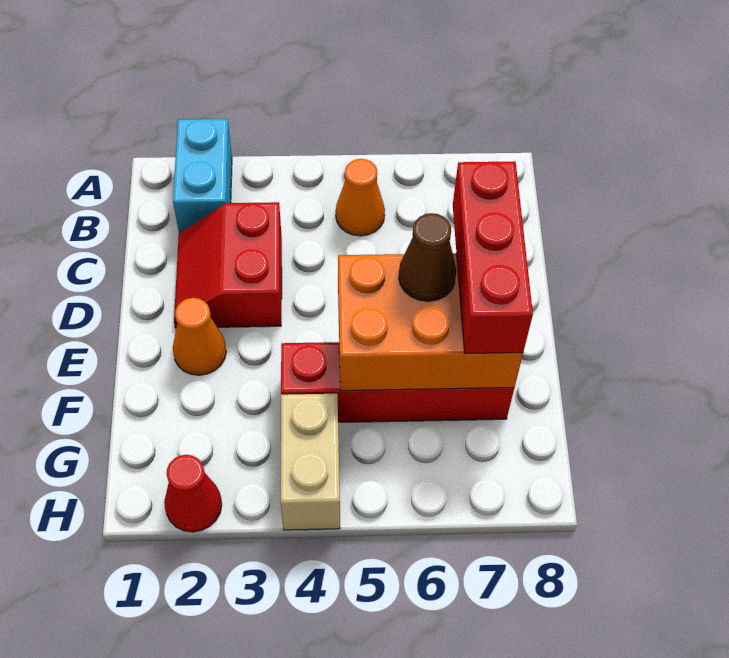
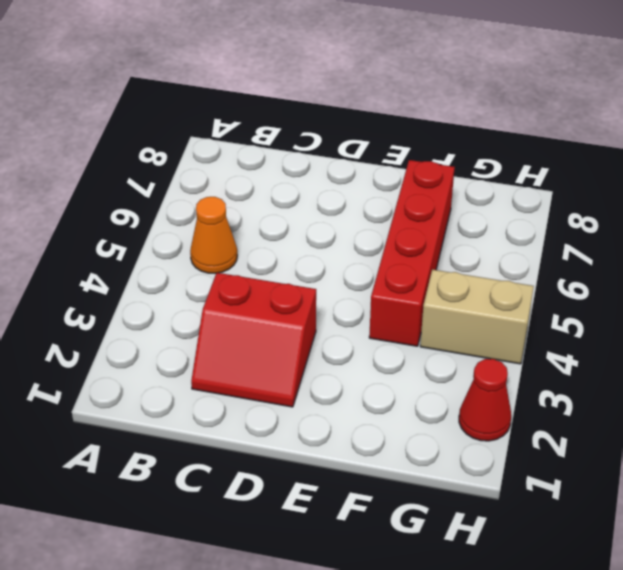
none -> cyan 1x2 brick [173,119,232,234]
none -> orange 1x1 cone [173,298,226,375]

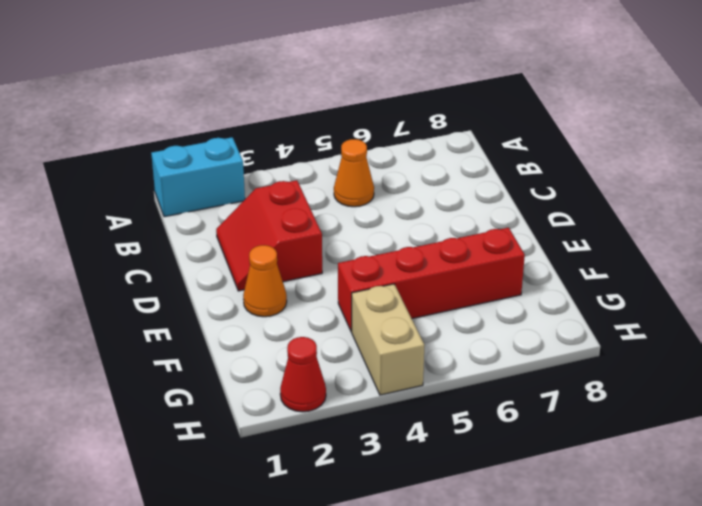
cyan 1x2 brick [151,137,245,217] -> cyan 1x2 brick turned to [173,119,232,234]
none -> orange 2x3 brick [338,253,523,391]
none -> red 1x3 brick [453,161,533,353]

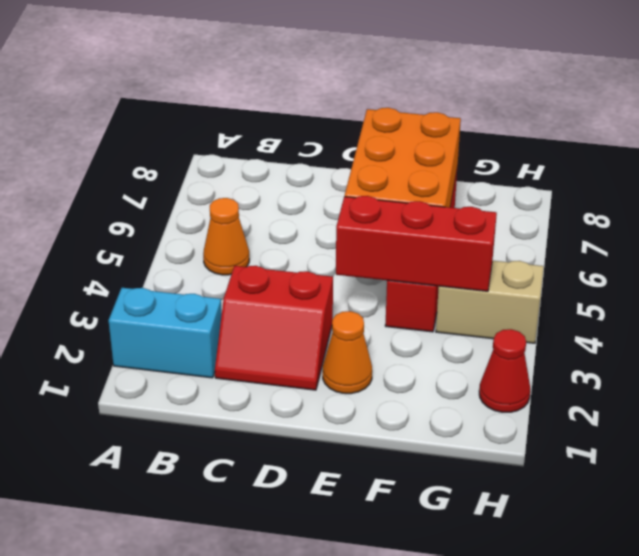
red 1x3 brick [336,196,497,291] -> red 1x3 brick moved to [453,161,533,353]
none -> brown 1x1 cone [399,213,456,301]

